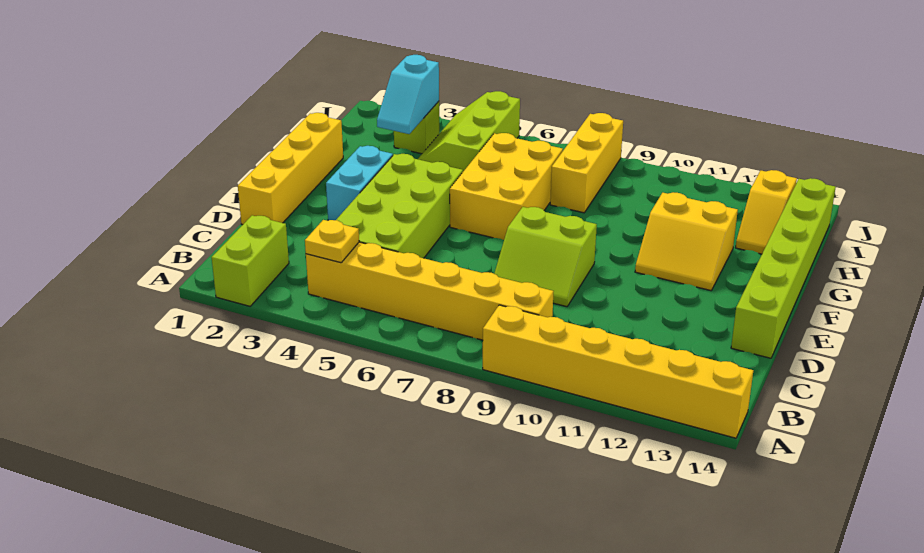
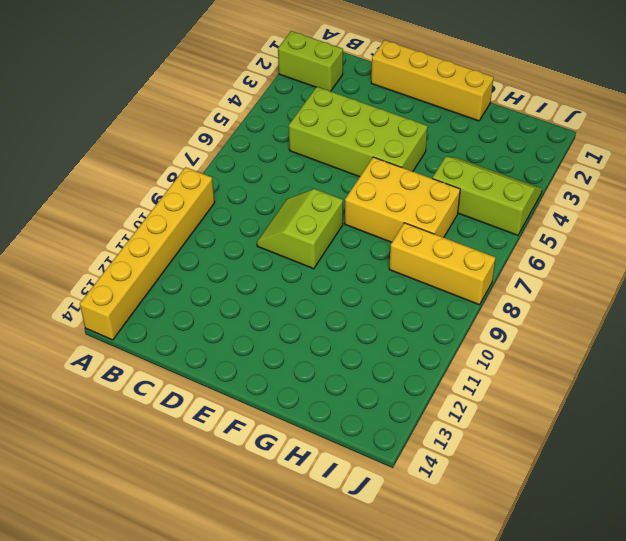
none -> yellow 1x6 brick [306,242,554,340]
none -> lime 1x6 brick [731,178,836,358]
none -> cyan 1x2 brick [326,146,393,220]

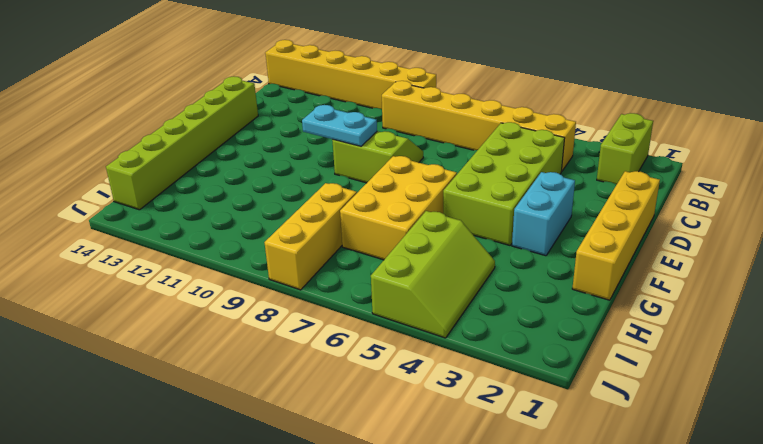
cyan 1x2 plate [302,105,377,146] -> none
none -> yellow 2x2 slope [635,192,738,291]
none -> yellow 1x2 slope [736,170,797,254]
none -> lime 1x1 brick [394,101,439,154]

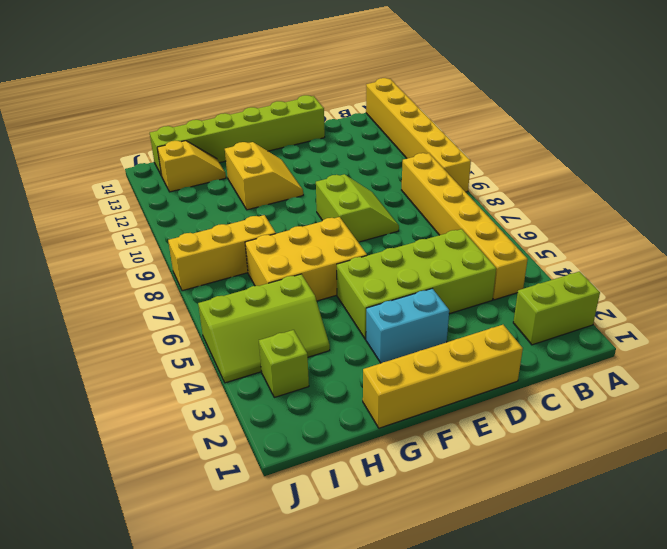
none -> yellow 1x1 plate [305,220,359,263]
none -> cyan 1x2 slope [377,55,439,134]

